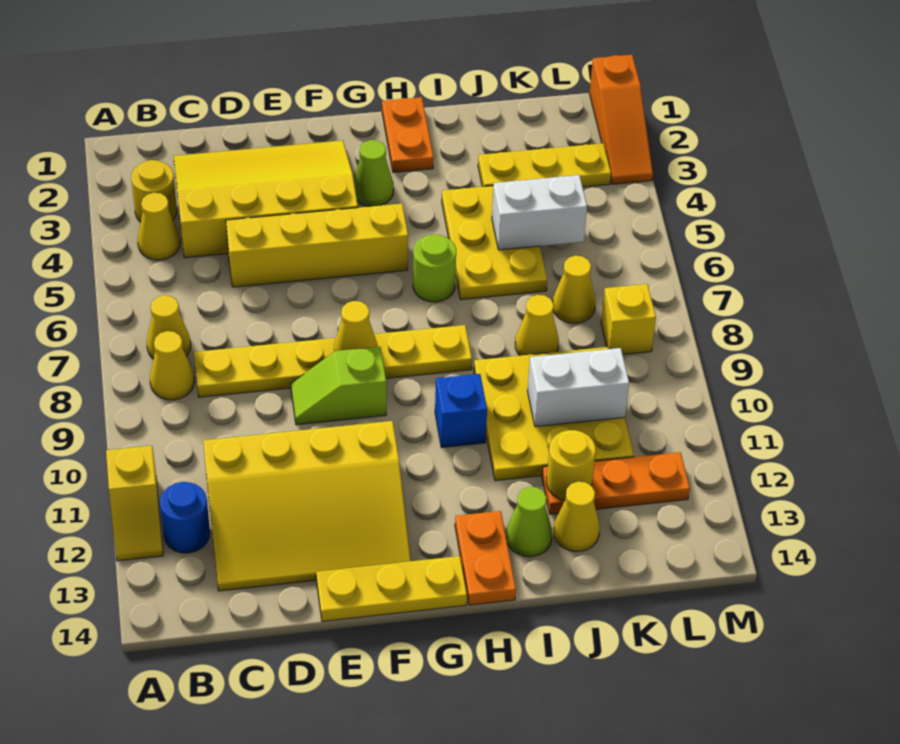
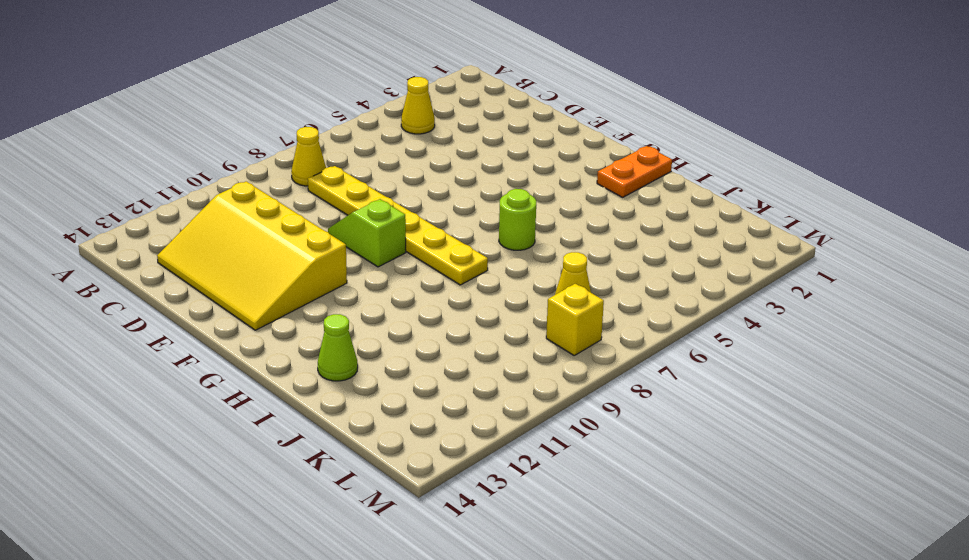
none -> yellow 1x2 slope [106,446,163,561]
none -> yellow 1x1 round brick [131,160,177,222]
none -> yellow 1x1 cone [147,295,191,359]
none -> blue 1x1 round brick [160,482,210,553]

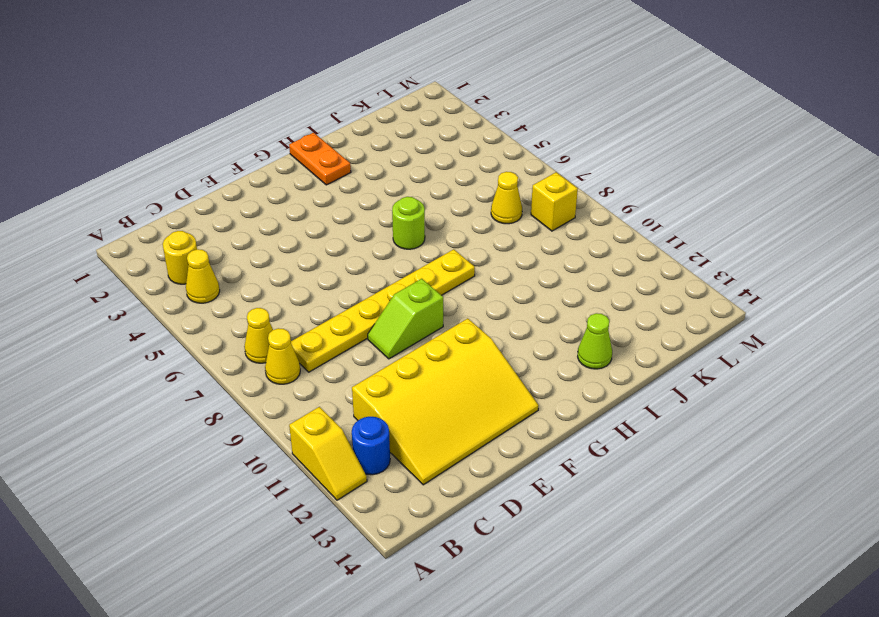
none -> yellow 3x4 slope [174,140,358,258]
none -> yellow 1x4 brick [226,204,408,287]
none -> yellow 1x3 plate [316,556,467,621]
none -> lime 1x1 cone [354,140,394,206]

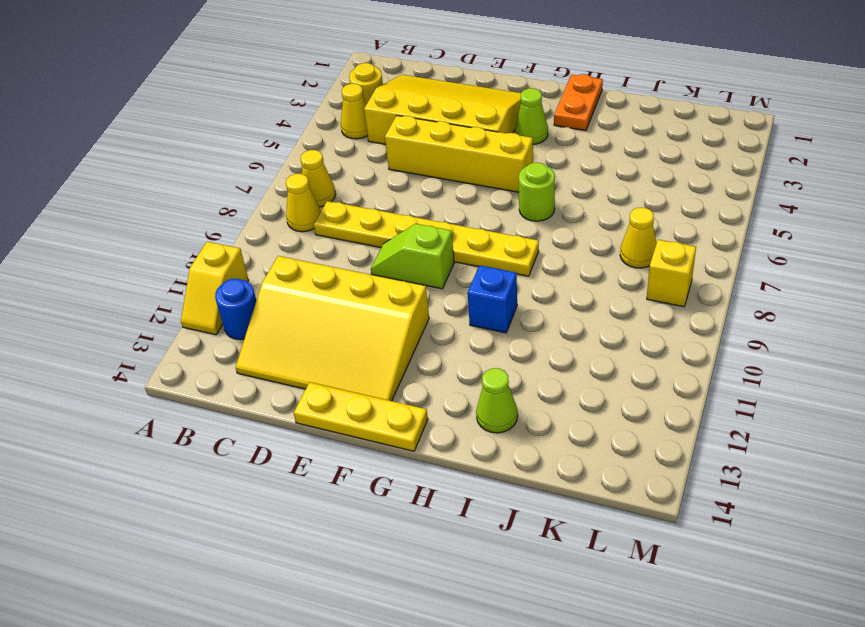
none -> orange 1x2 plate [455,511,516,605]
none -> yellow 2x3 plate [442,186,547,300]
none -> yellow 3x3 plate [474,347,634,481]
none -> yellow 1x3 plate [478,143,611,187]

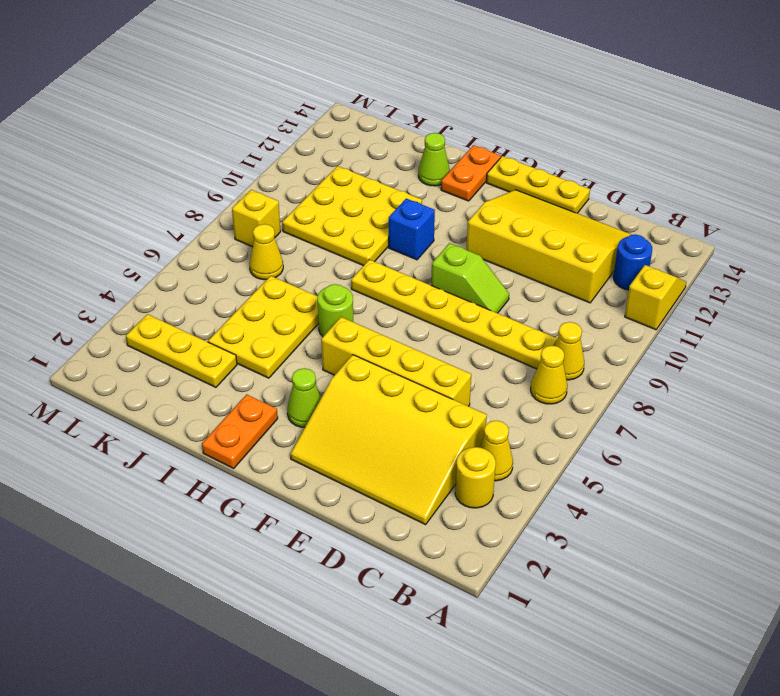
none -> yellow 1x1 cone [515,295,559,356]
none -> orange 1x3 plate [542,452,690,514]
none -> yellow 1x1 cone [554,482,600,551]
none -> orange 1x3 slope [589,55,653,184]

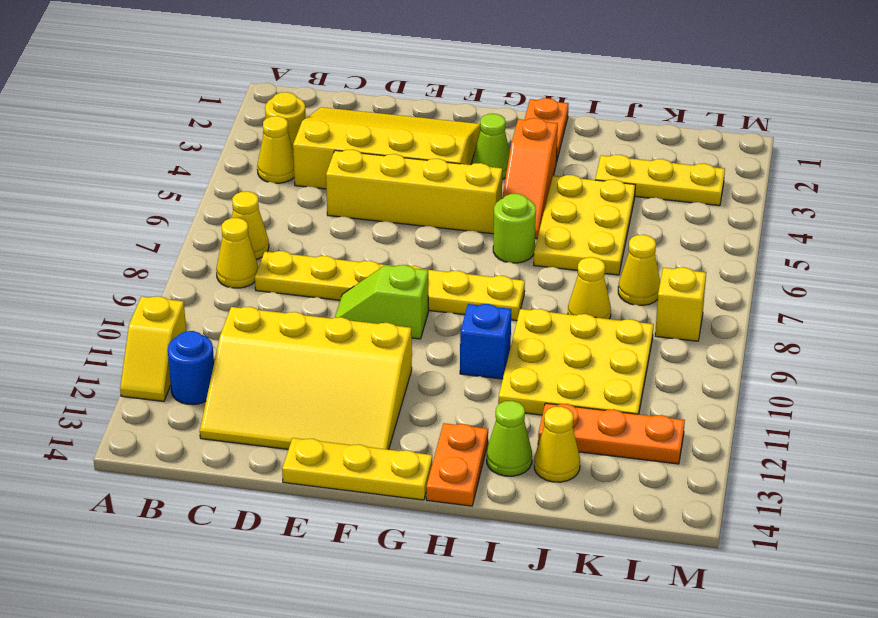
orange 1x3 slope [502,118,558,239] -> orange 1x3 slope moved to [589,55,653,184]
none -> yellow 1x1 cone [334,301,378,352]
none -> white 1x2 brick [492,175,587,250]
none -> white 1x2 brick [528,348,629,427]
none -> yellow 1x1 round brick [547,430,596,500]

